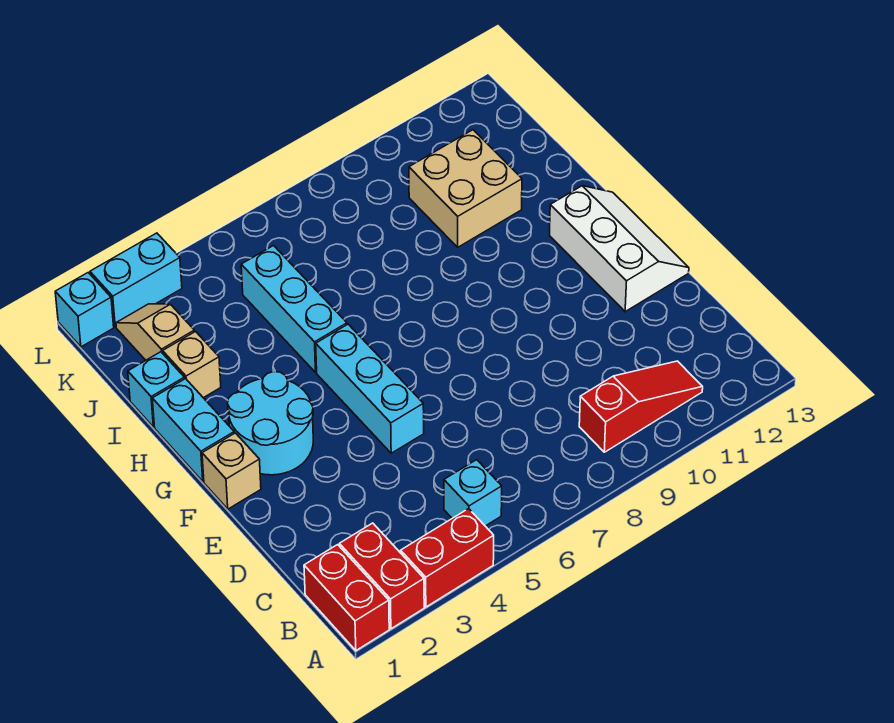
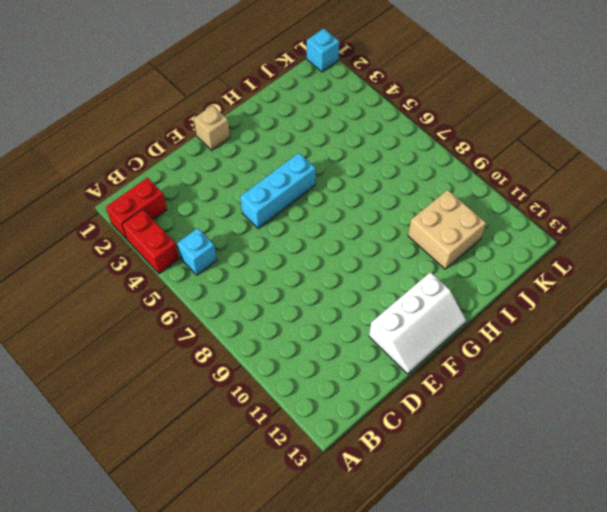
none -> red 1x2 brick [304,545,389,650]
none -> red 1x3 slope [579,361,703,452]
none -> cyan 2x2 round brick [227,372,313,475]

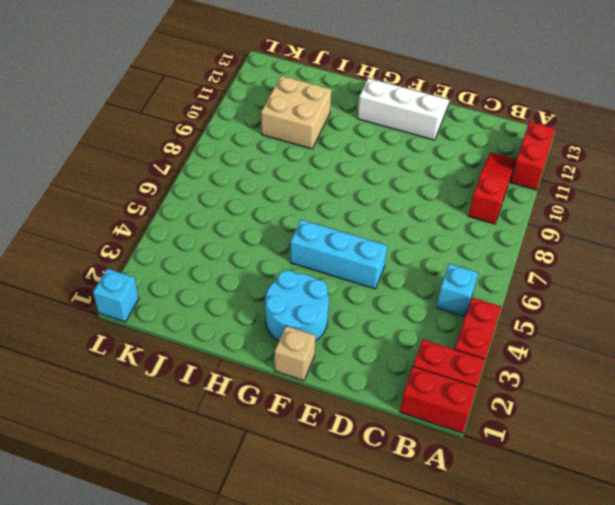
red 1x2 brick [510,122,555,190] -> none
none -> cyan 1x2 brick [152,379,234,481]
none -> cyan 1x3 brick [241,246,347,372]
none -> cyan 1x1 brick [128,352,184,427]

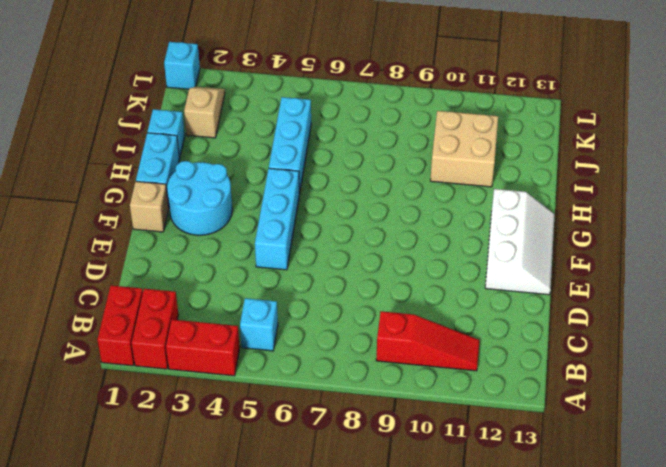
none -> tan 1x1 brick [163,332,221,398]
none -> cyan 1x2 brick [90,233,182,327]

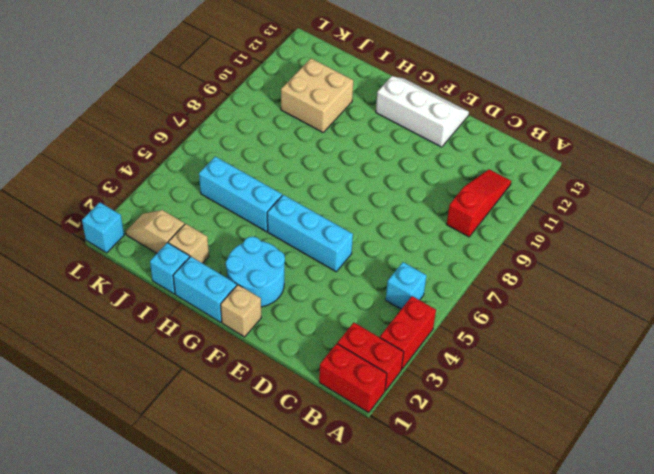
none -> cyan 1x2 brick [90,233,182,327]

